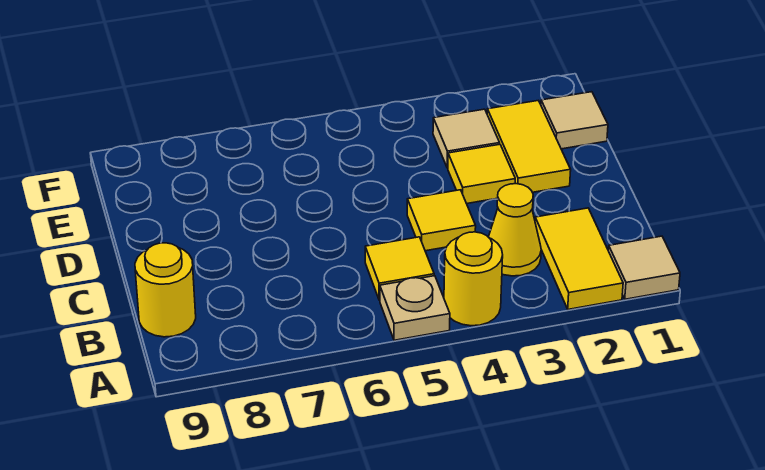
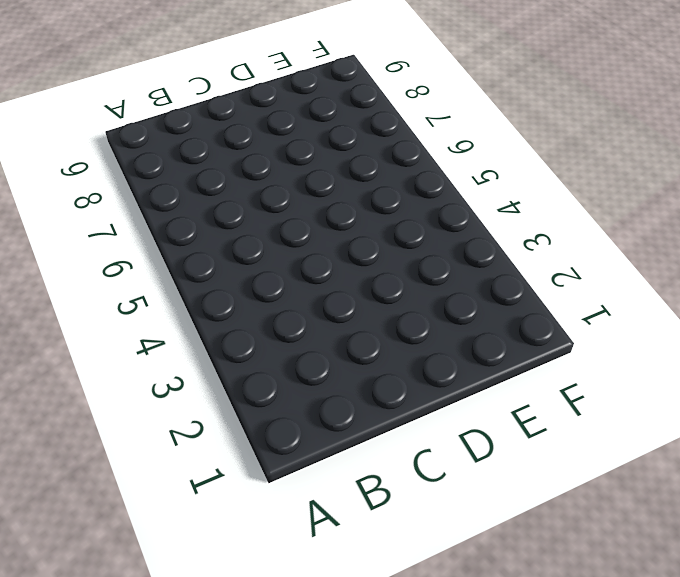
none -> tan 1x1 tile [608,236,680,299]
none -> yellow 1x2 tile [535,208,623,309]
none -> yellow 1x1 round brick [444,232,503,326]

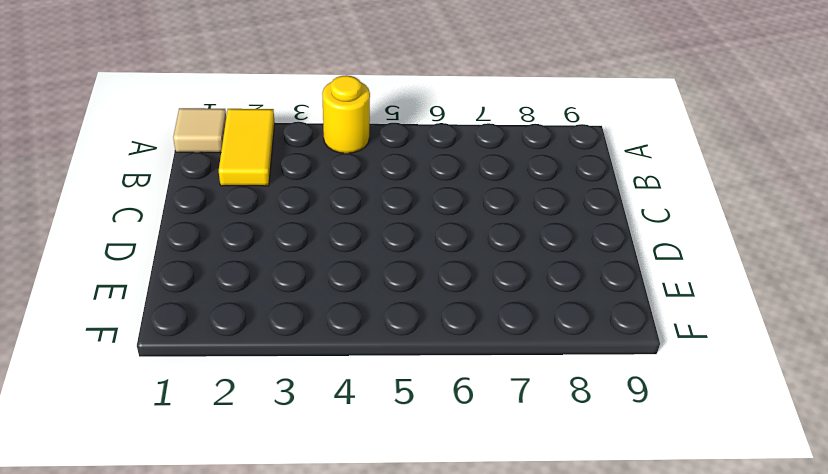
none -> tan 1x1 plate [380,276,450,340]
none -> yellow 1x1 cone [489,184,541,276]
none -> yellow 1x1 tile [365,237,434,300]

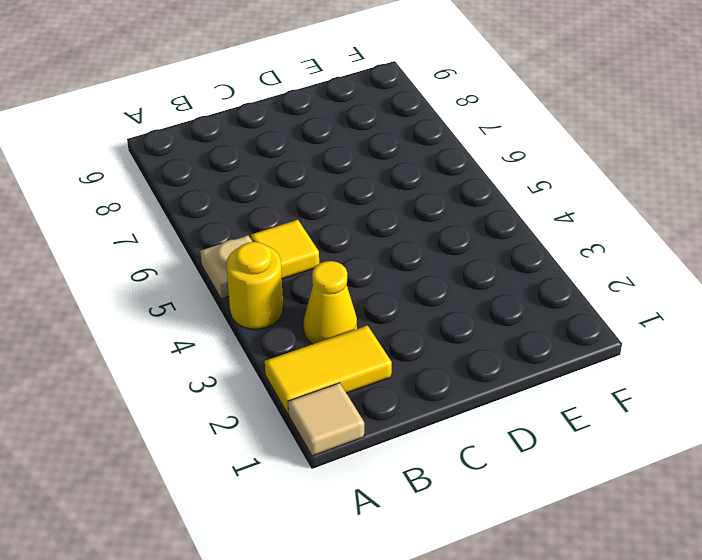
none -> yellow 1x1 round brick [135,243,196,337]
none -> yellow 1x1 tile [407,190,476,251]
none -> yellow 1x2 tile [487,100,571,192]

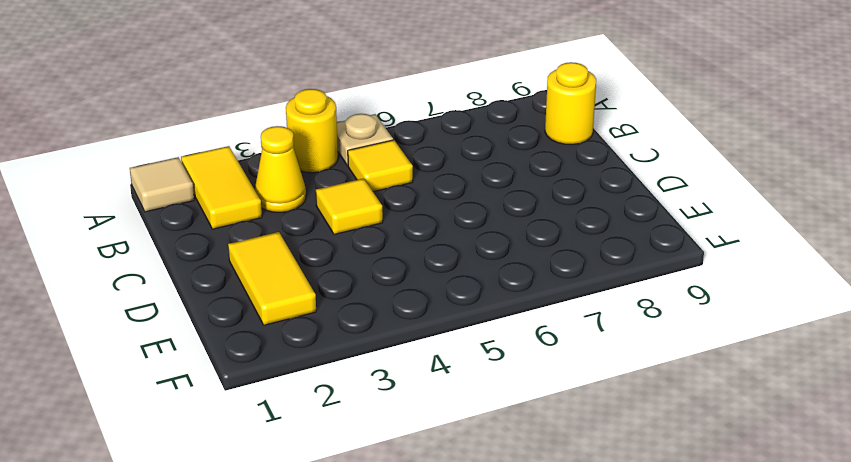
none -> yellow 1x1 tile [448,144,515,204]
none -> tan 1x1 tile [541,92,608,149]
none -> tan 1x1 tile [433,109,500,168]

